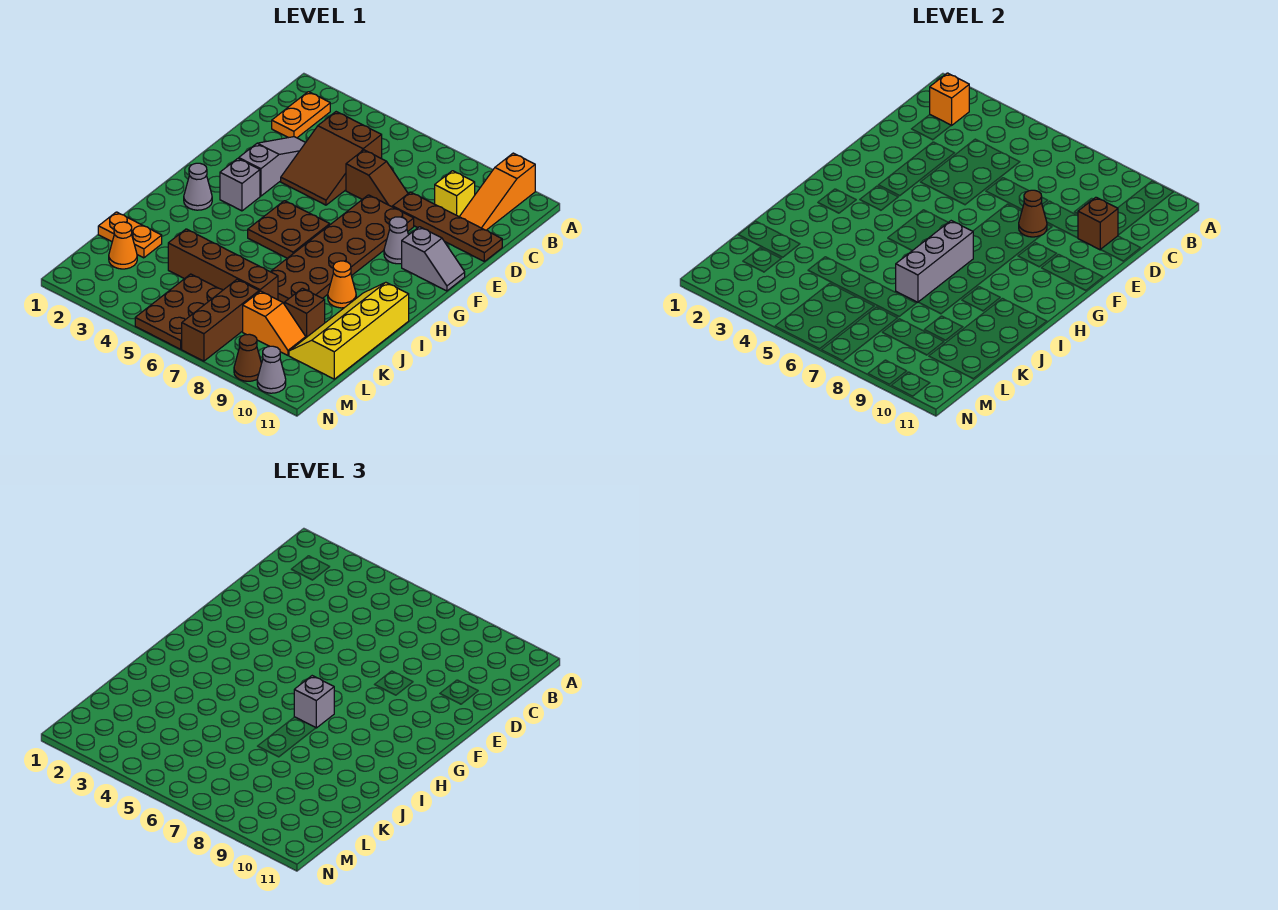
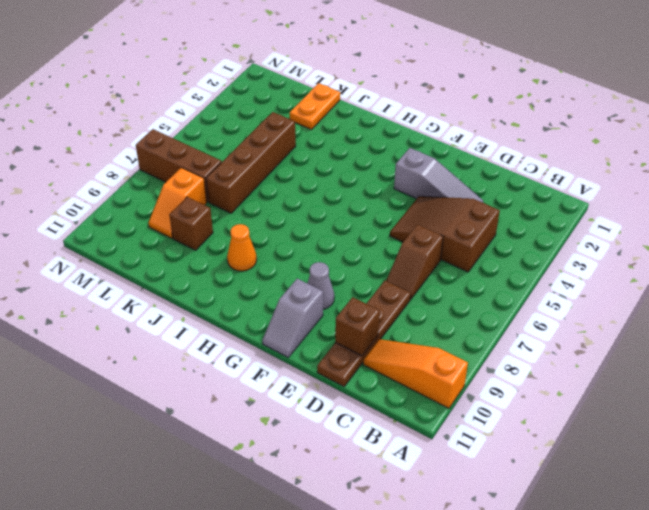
none -> orange 1x2 plate [272,92,330,138]
none -> yellow 1x1 brick [435,171,475,217]
none -> brown 2x6 plate [271,195,414,305]

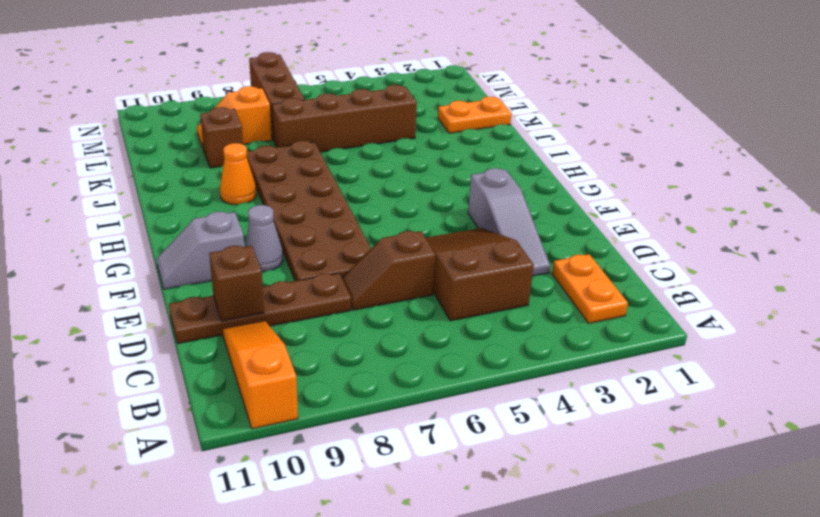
none -> yellow 1x1 brick [435,171,475,217]
none -> grey 1x1 brick [220,158,260,211]
none -> brown 2x2 plate [248,201,330,258]

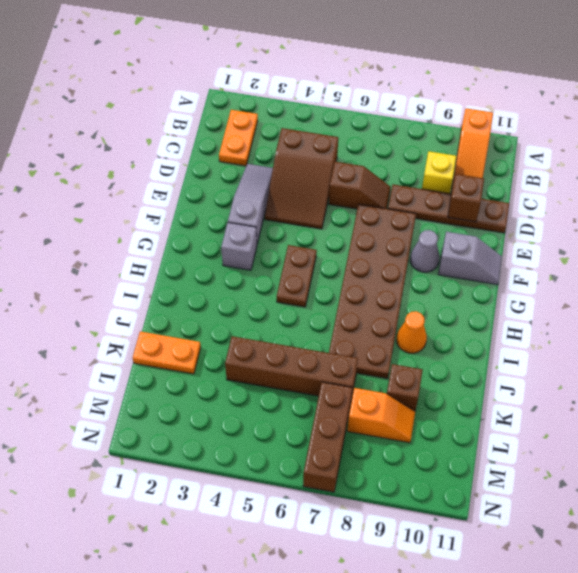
brown 1x2 plate [277,245,317,307] -> brown 2x2 plate [248,201,330,258]
none -> grey 1x1 cone [184,163,212,210]
none -> yellow 2x4 slope [289,282,409,379]
none -> orange 1x1 cone [109,222,137,269]

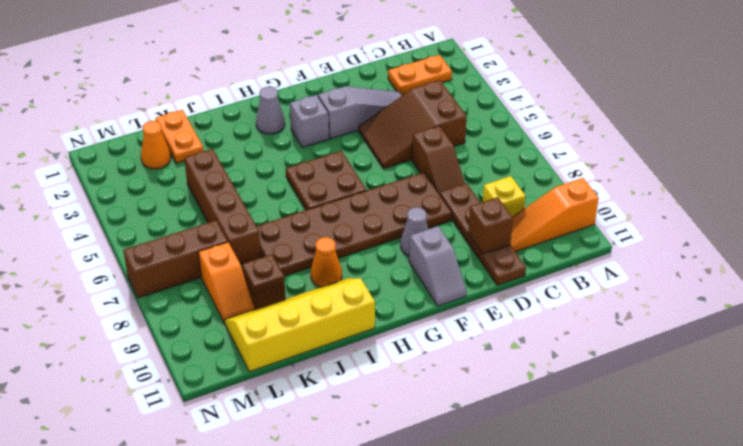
none -> brown 2x3 plate [135,274,223,349]
none -> brown 1x1 cone [234,334,261,381]
none -> grey 1x1 cone [257,346,286,393]

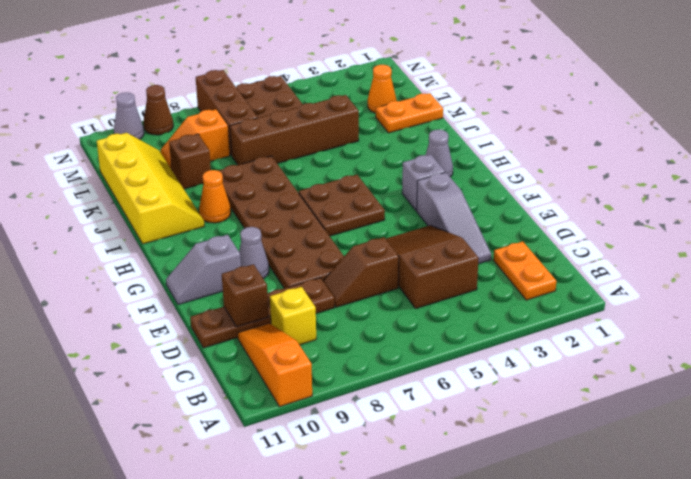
none -> orange 1x1 brick [930,73,969,126]
none -> brown 1x1 cone [1019,190,1047,237]
none -> grey 1x3 brick [896,221,973,302]

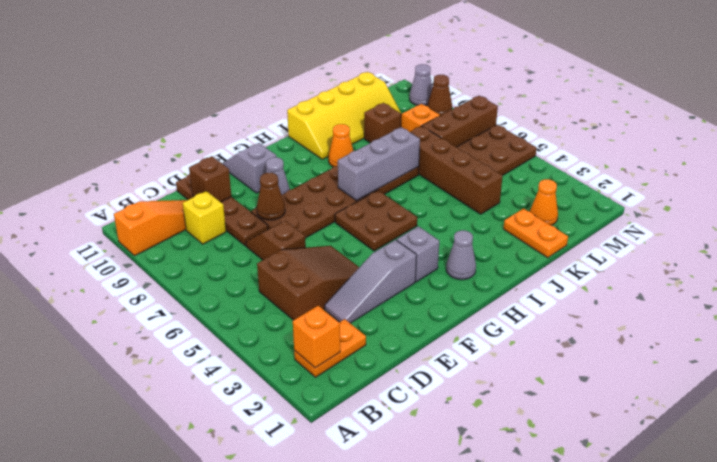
none -> grey 1x1 brick [294,676,334,728]

